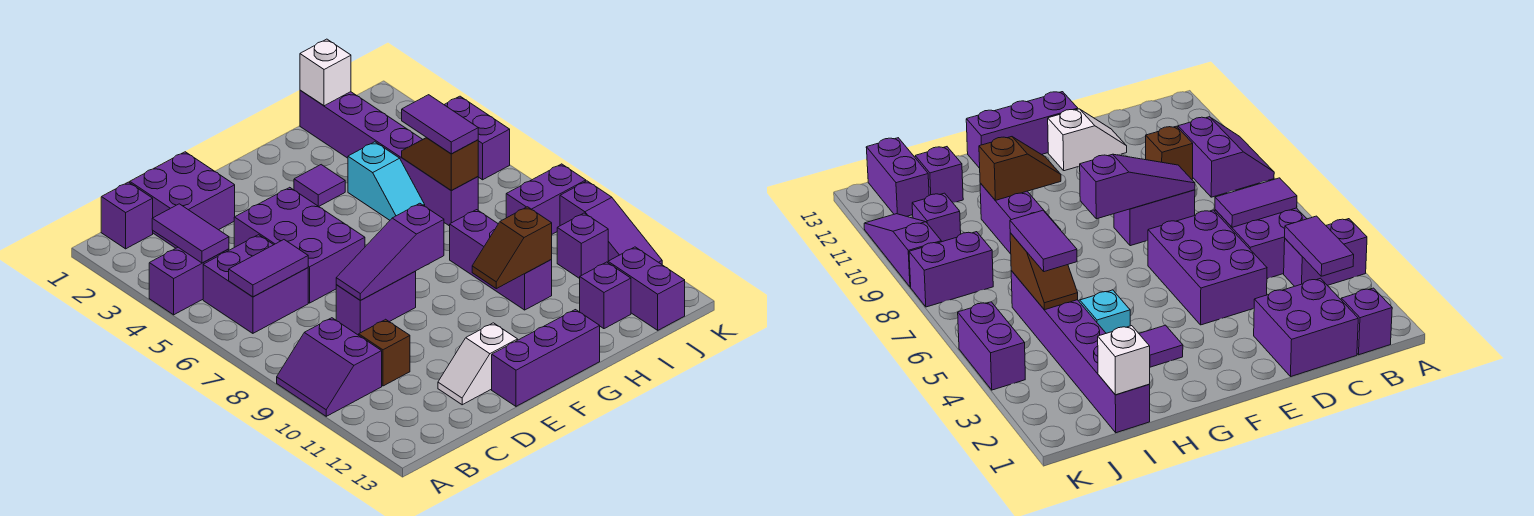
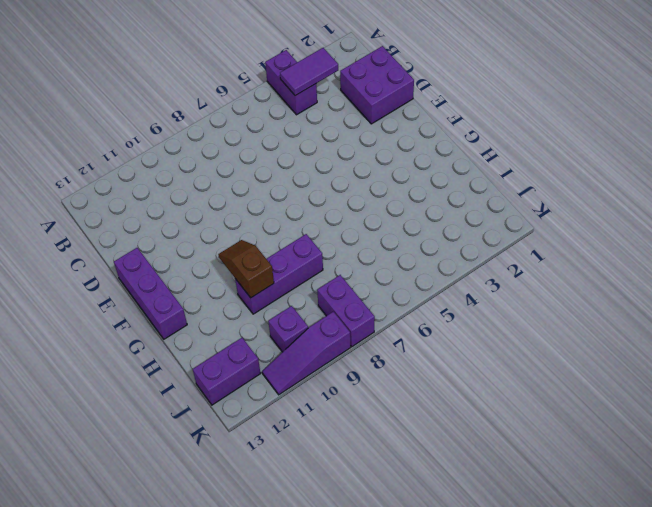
none -> purple 2x2 slope [277,318,382,416]
none -> purple 1x1 brick [101,182,153,249]
none -> purple 2x2 brick [203,235,308,333]

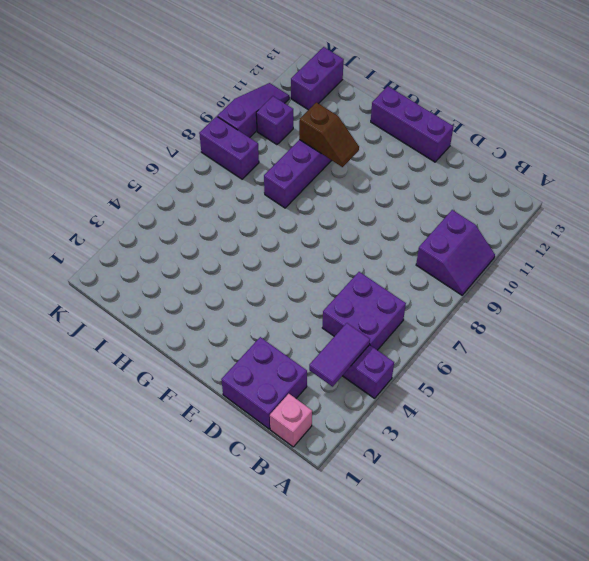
pink 1x1 brick [270,394,312,447] -> purple 1x1 brick [101,182,153,249]
none -> brown 1x1 brick [359,319,410,386]
none -> purple 2x3 brick [234,187,365,303]
none -> purple 1x2 brick [336,271,416,335]

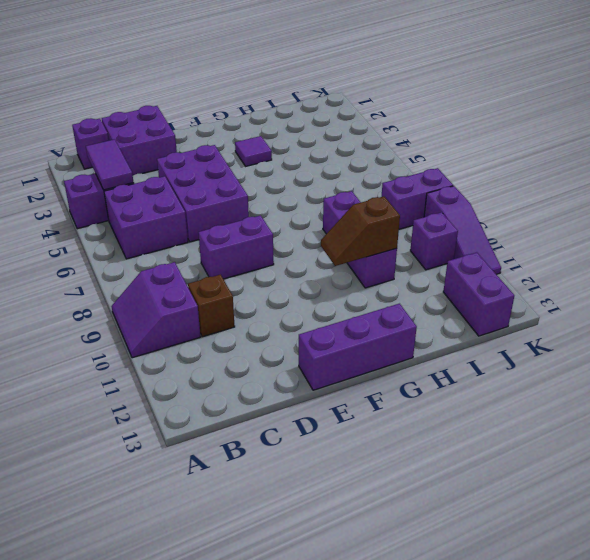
none -> white 1x2 slope [438,323,518,405]
none -> cyan 1x2 slope [348,142,425,220]
none -> purple 1x6 brick [300,90,478,226]

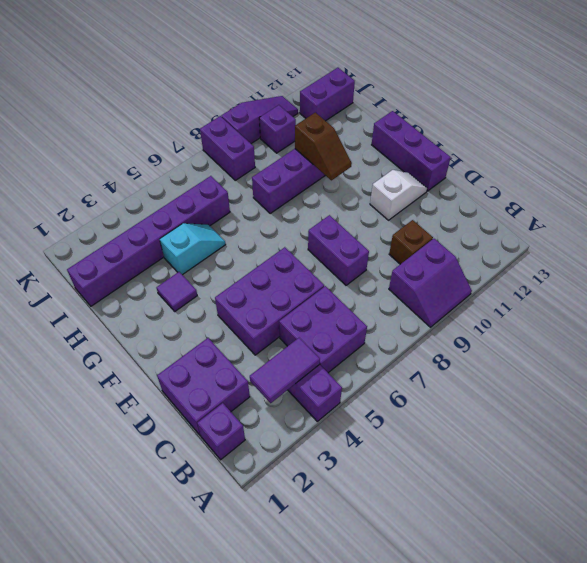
white 1x2 slope [370,170,427,220] -> white 1x2 slope turned to [438,323,518,405]
none -> purple 1x1 brick [580,262,631,329]
none -> purple 1x2 brick [444,96,510,180]
none -> purple 1x2 tile [229,240,308,297]

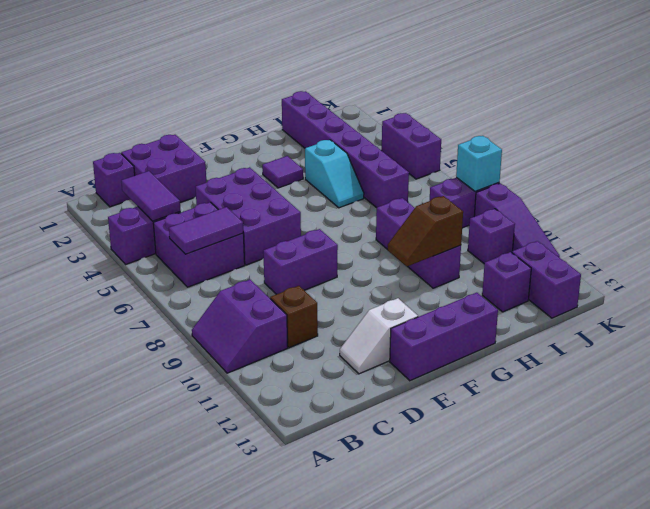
cyan 1x1 brick [456,136,502,192] -> none
none -> purple 1x3 slope [336,203,444,300]
none -> white 1x1 brick [300,39,351,106]
none -> brown 1x2 slope [402,138,478,191]

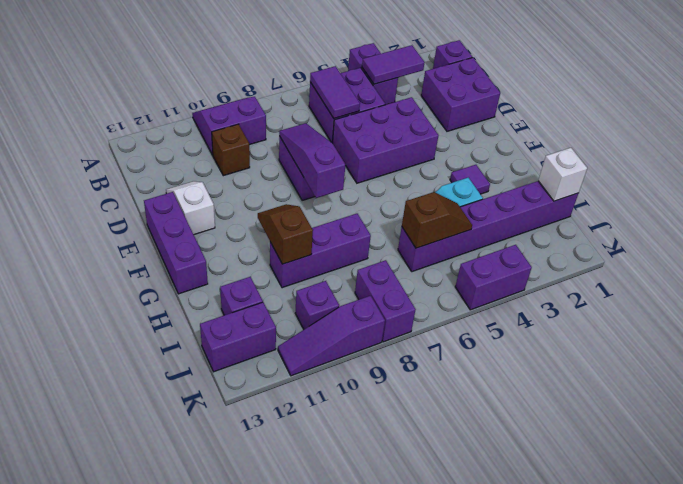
none -> purple 1x2 tile [402,95,478,154]

